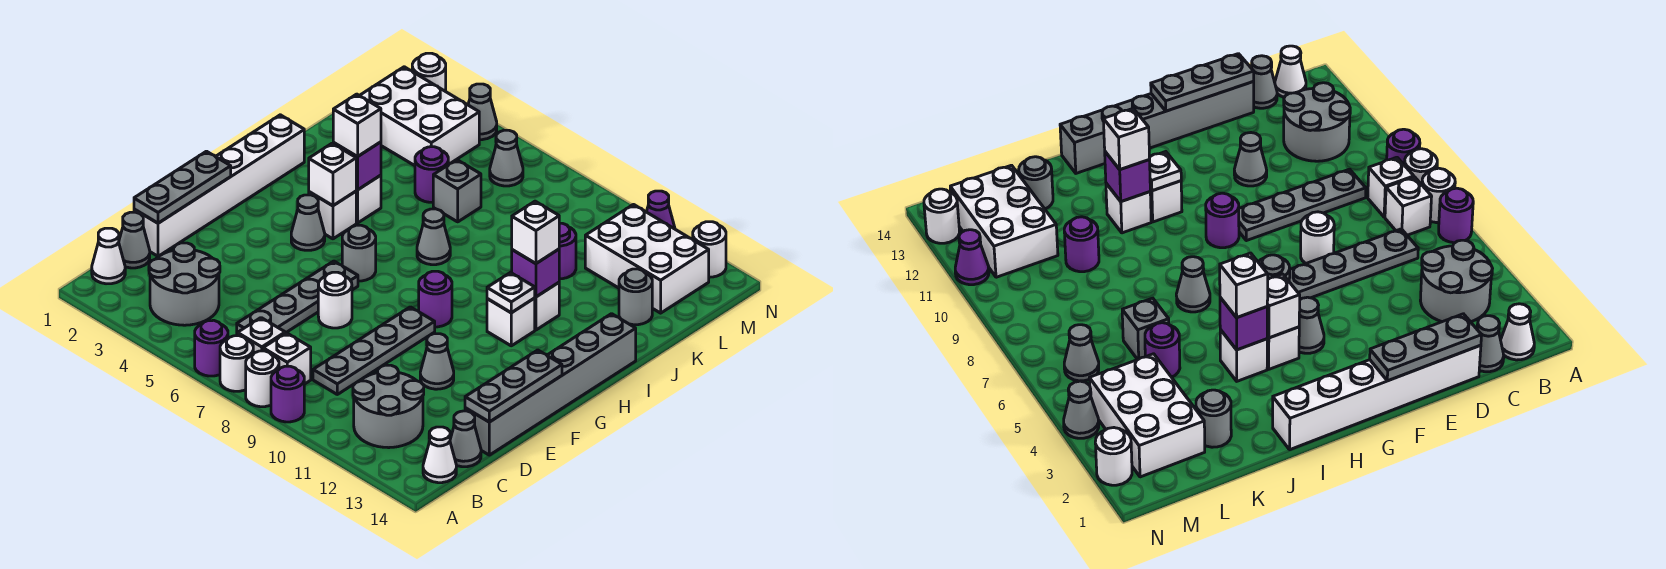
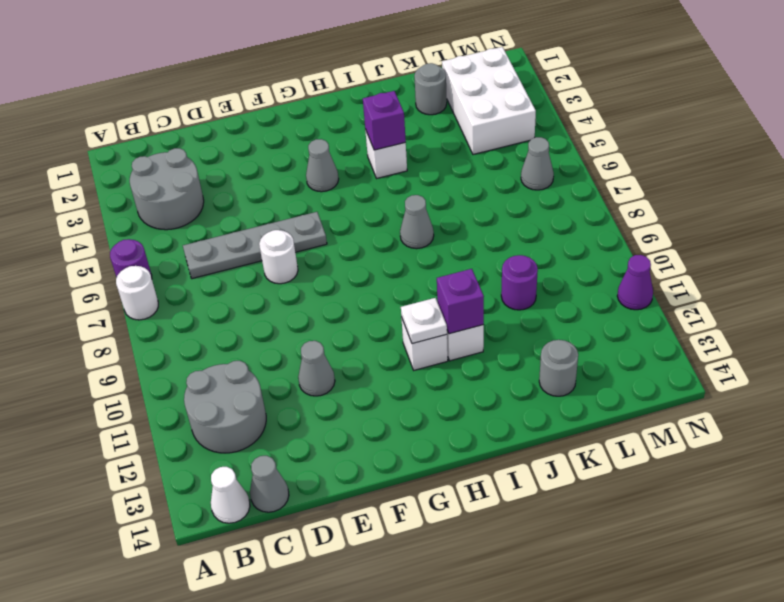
none -> white 1x1 round brick [246,351,279,407]
none -> purple 1x1 round brick [271,366,304,422]
none -> white 1x1 cone [92,228,125,284]
none -> white 1x1 brick [238,318,285,354]

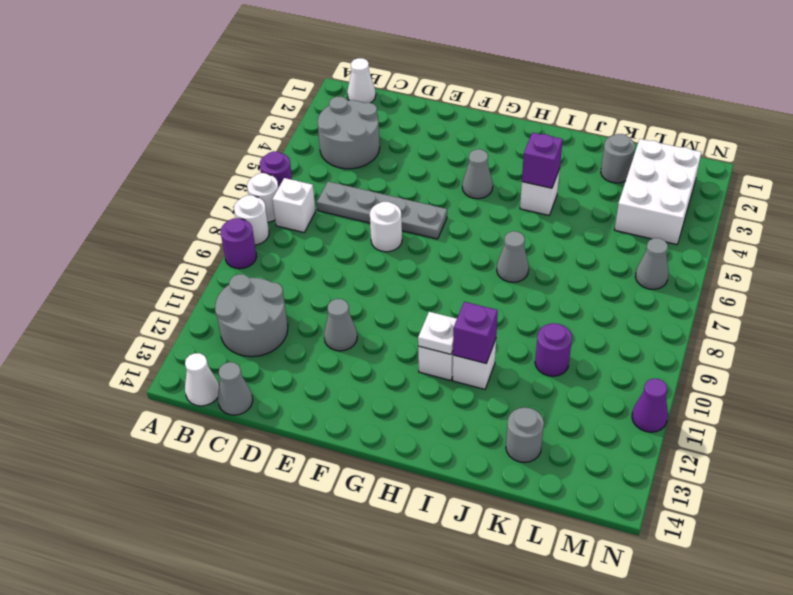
none -> white 1x1 brick [263,333,311,384]
none -> grey 1x1 cone [119,212,150,268]
none -> grey 1x4 plate [313,307,435,394]
none -> white 1x6 brick [134,115,304,256]

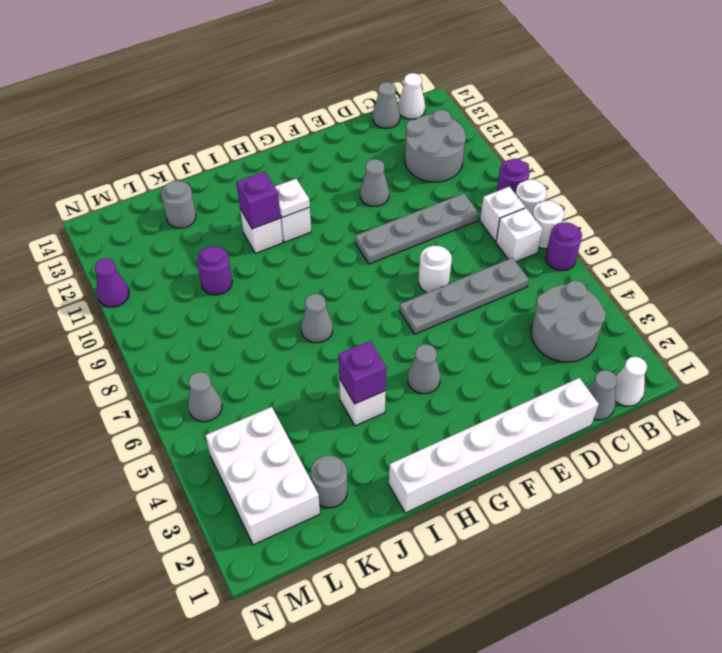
none -> grey 1x6 brick [465,314,636,455]
none -> grey 1x1 round brick [342,225,376,281]
none -> purple 1x1 round brick [419,271,452,327]
none -> white 1x1 brick [309,191,356,239]

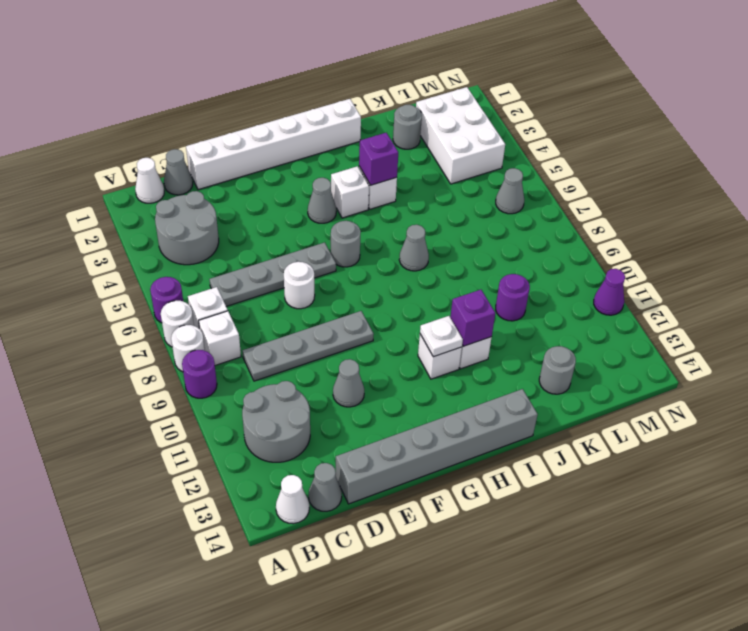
none -> purple 1x1 round brick [419,271,452,327]
none -> purple 1x1 round brick [415,147,448,202]
none -> grey 1x1 brick [433,160,481,222]
none -> white 2x3 brick [585,205,709,313]

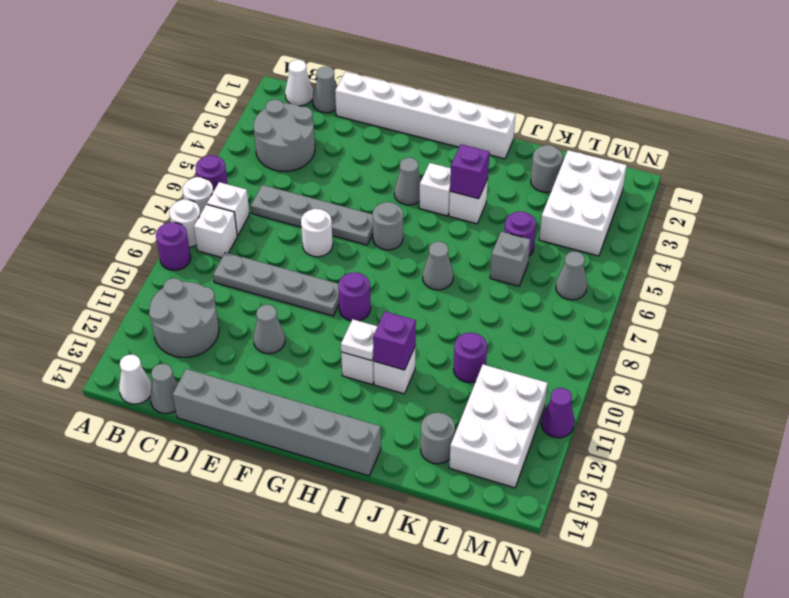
none -> white 1x1 round brick [412,53,446,91]
none -> grey 1x1 cone [468,84,497,140]
none -> white 1x1 round brick [693,222,726,277]
none -> grey 1x3 plate [134,151,231,223]

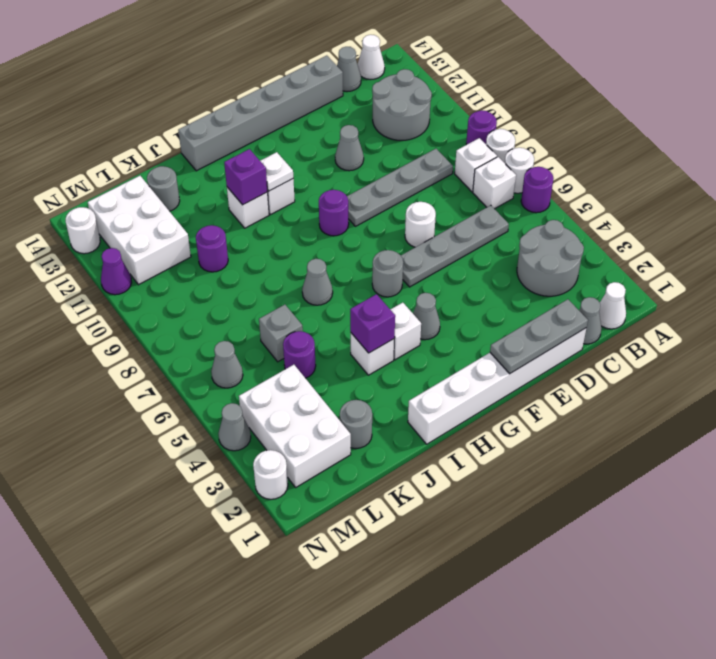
none -> grey 1x3 plate [465,350,562,422]
none -> white 1x1 brick [309,143,356,206]
none -> white 1x1 brick [333,94,381,157]
none -> white 1x1 brick [512,201,559,264]

